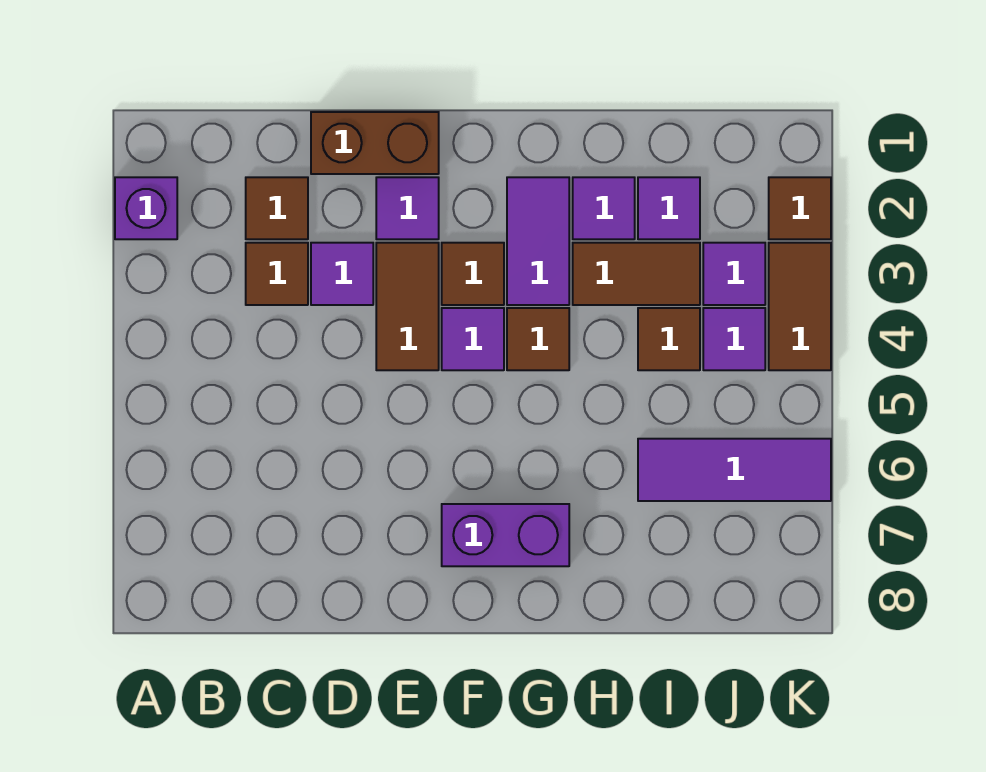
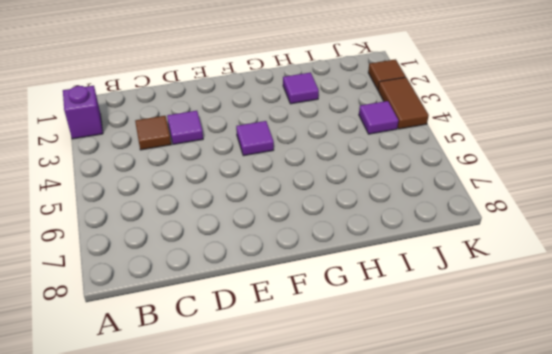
none -> brown 1x1 tile [246,177,308,239]
none -> brown 1x2 brick [311,112,439,174]
none -> purple 1x1 tile [376,177,439,239]

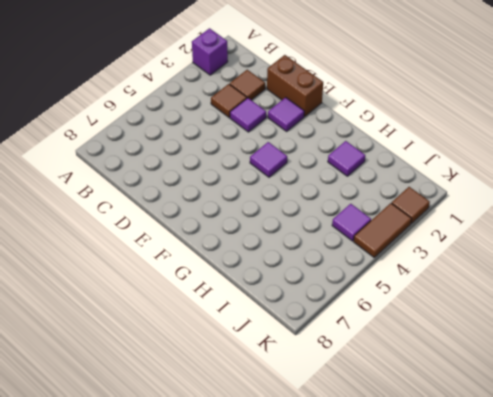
none -> brown 1x2 tile [376,243,439,370]
none -> brown 1x1 tile [442,243,504,305]
none -> purple 1x2 brick [442,504,569,566]

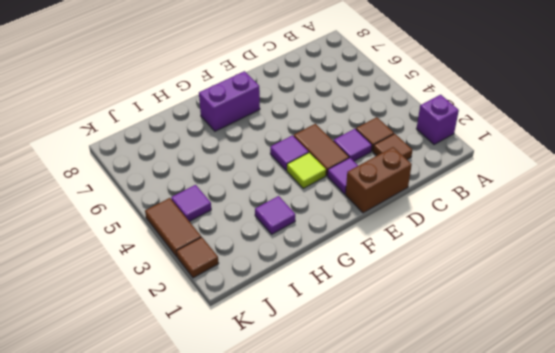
lime 1x1 tile [287,152,326,189] -> brown 1x1 tile [442,243,504,305]
none -> purple 1x2 tile [507,177,569,305]
none -> brown 1x1 tile [507,308,569,370]
none -> brown 1x2 tile [573,243,700,305]

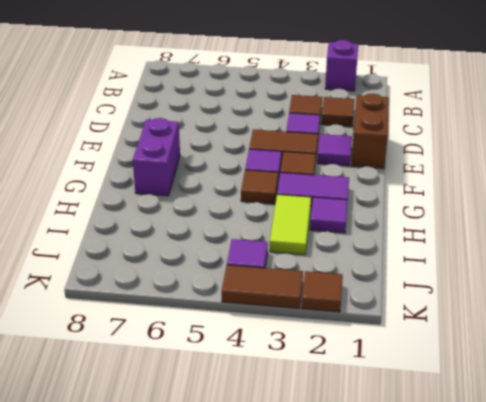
lime 1x2 tile [270,194,311,255] -> brown 1x2 tile [573,243,700,305]
none -> purple 1x1 tile [638,177,700,239]
none -> brown 1x1 tile [638,308,700,370]
none -> purple 1x3 tile [638,439,831,501]

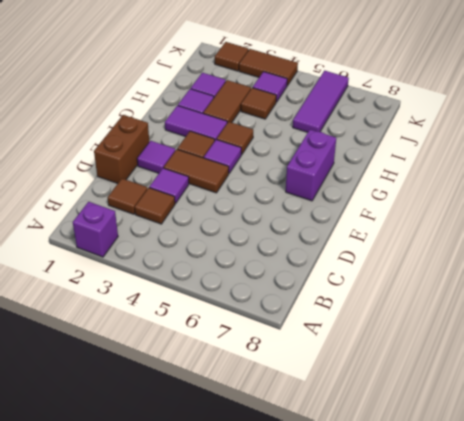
none -> purple 1x1 tile [703,243,765,305]

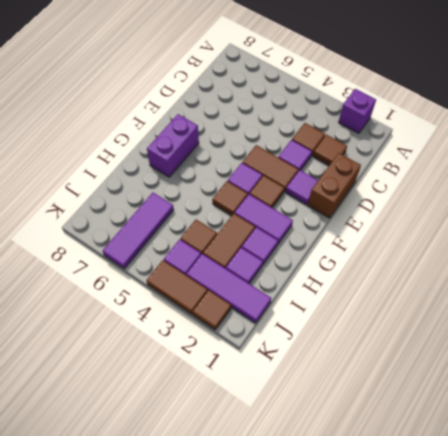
purple 1x3 tile [186,254,271,323] -> purple 1x1 tile [703,243,765,305]

